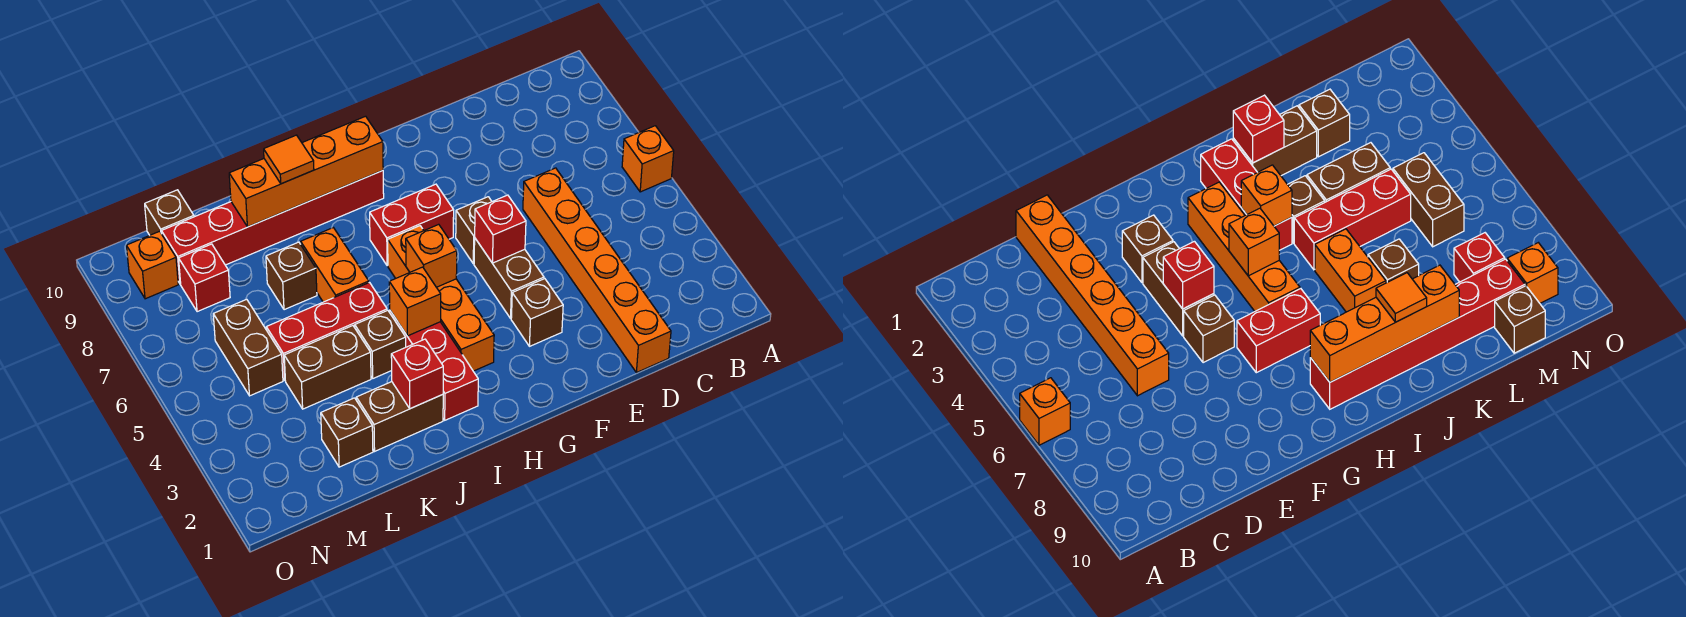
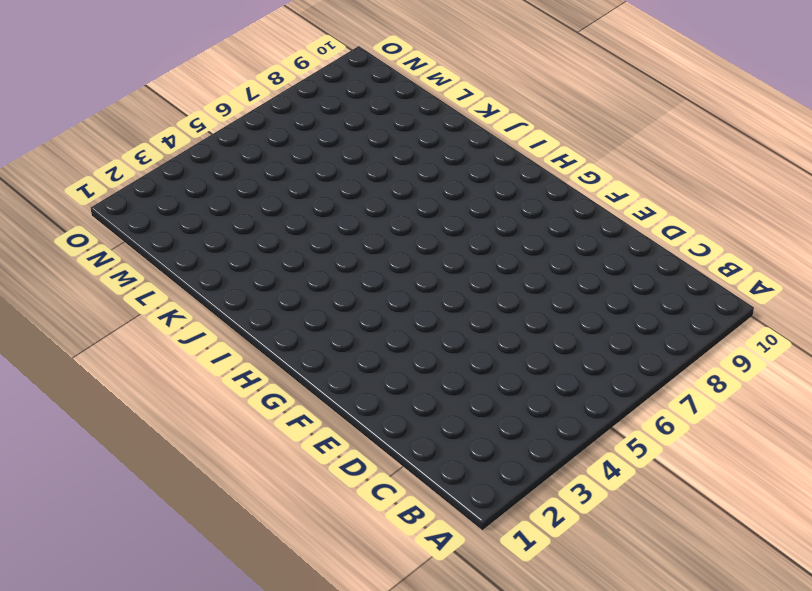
none -> orange 1x1 brick [622,126,674,192]
none -> orange 1x6 brick [523,168,671,373]
none -> brown 1x1 brick [511,279,563,346]

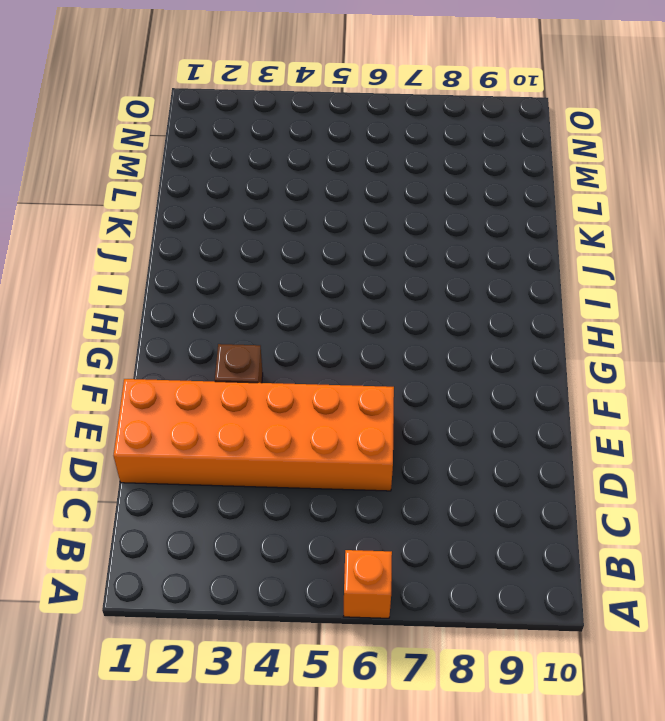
orange 2x6 brick [114,379,394,491] -> orange 1x6 brick [523,168,671,373]
none -> brown 1x2 brick [474,239,544,318]
none -> brown 1x1 brick [456,197,492,264]
none -> red 1x2 brick [370,184,454,266]

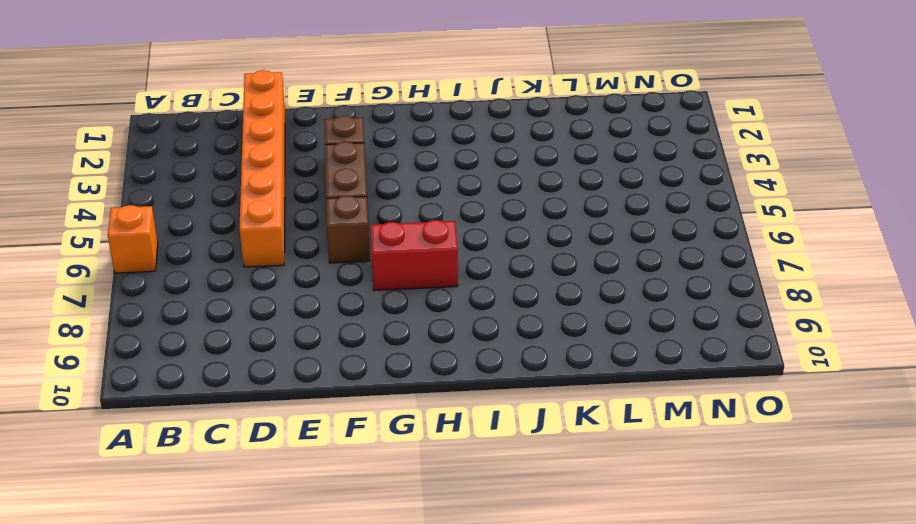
none -> orange 1x4 brick [388,226,494,371]
none -> red 1x6 brick [162,171,384,284]
none -> red 1x3 brick [390,311,478,420]

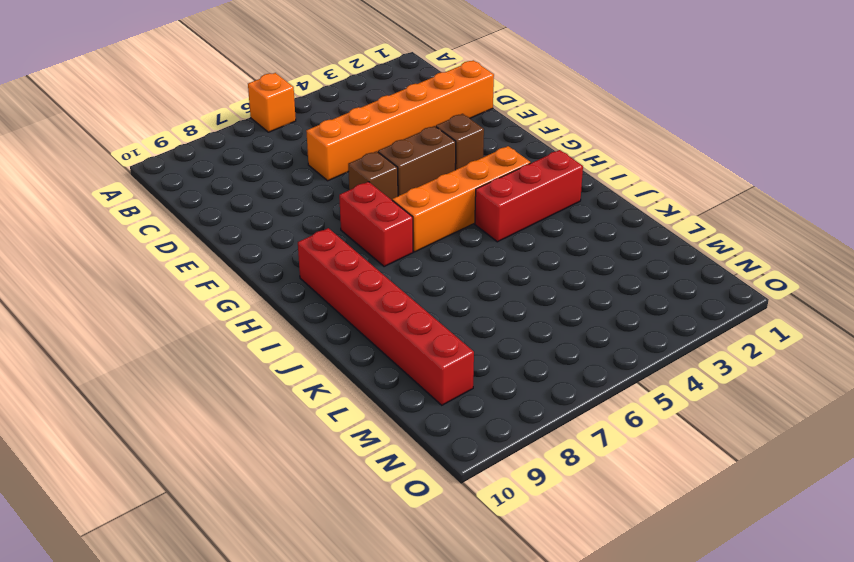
none -> brown 1x2 brick [356,382,443,451]
none -> brown 1x1 brick [355,310,406,378]
none -> red 1x3 brick [266,283,387,380]

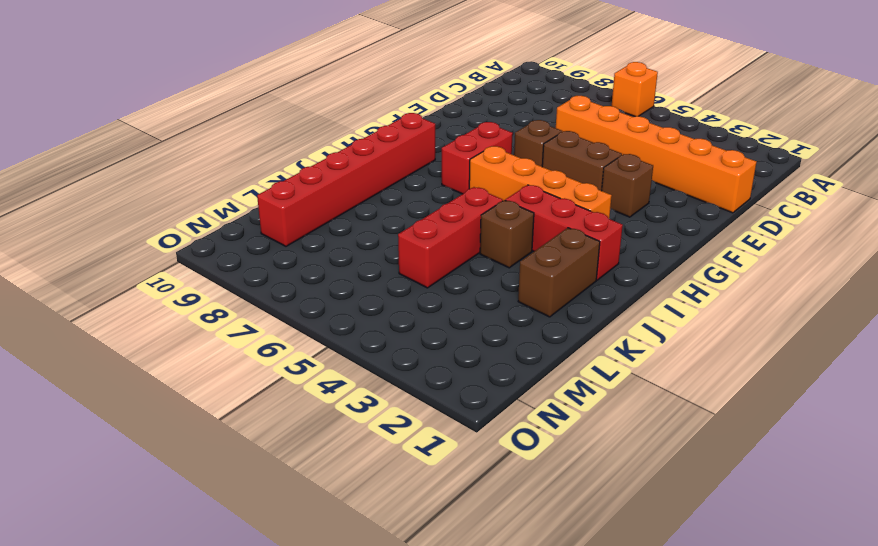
none -> orange 1x2 brick [301,228,369,302]
none -> brown 1x2 brick [284,326,371,409]
none -> brown 1x1 brick [266,242,317,310]

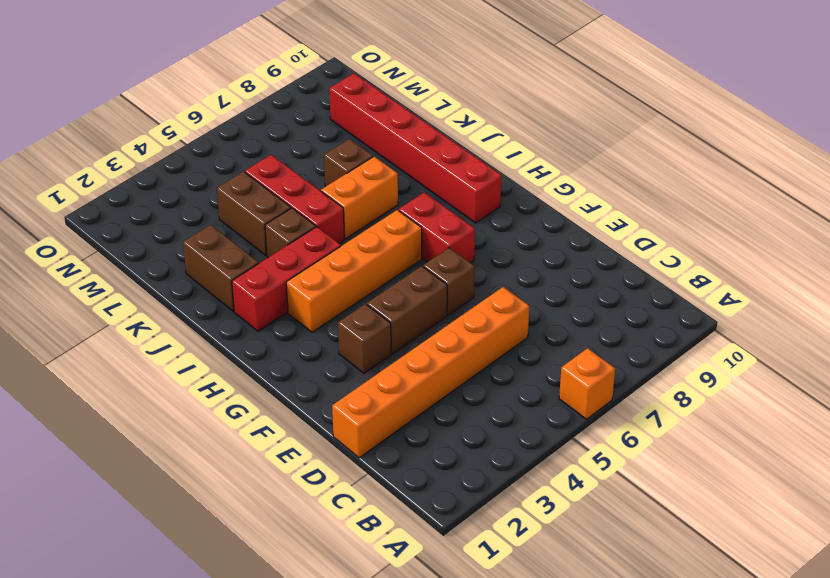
none -> brown 1x1 brick [321,398,373,467]
none -> brown 1x2 brick [213,299,283,396]
none -> red 1x1 brick [179,244,230,312]

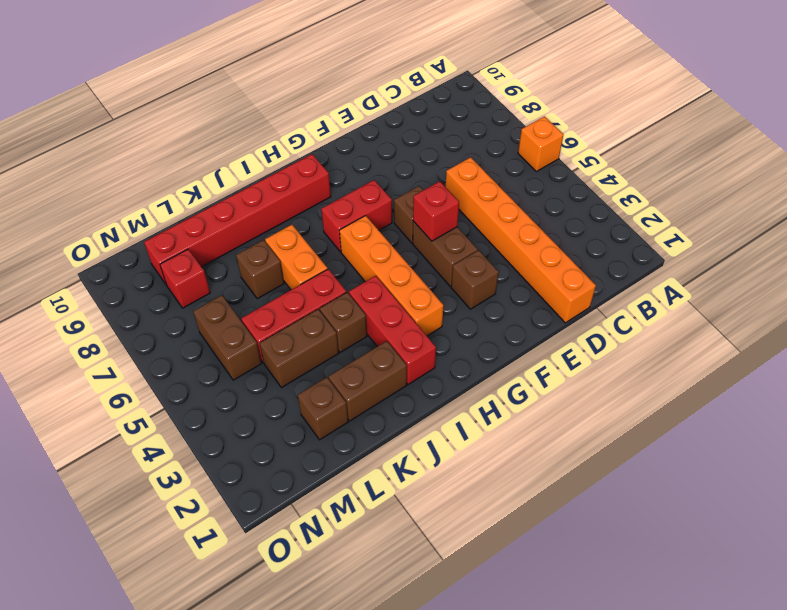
none -> brown 1x1 brick [145,190,194,235]
none -> orange 1x1 brick [126,231,178,299]
none -> orange 1x1 brick [406,224,457,287]

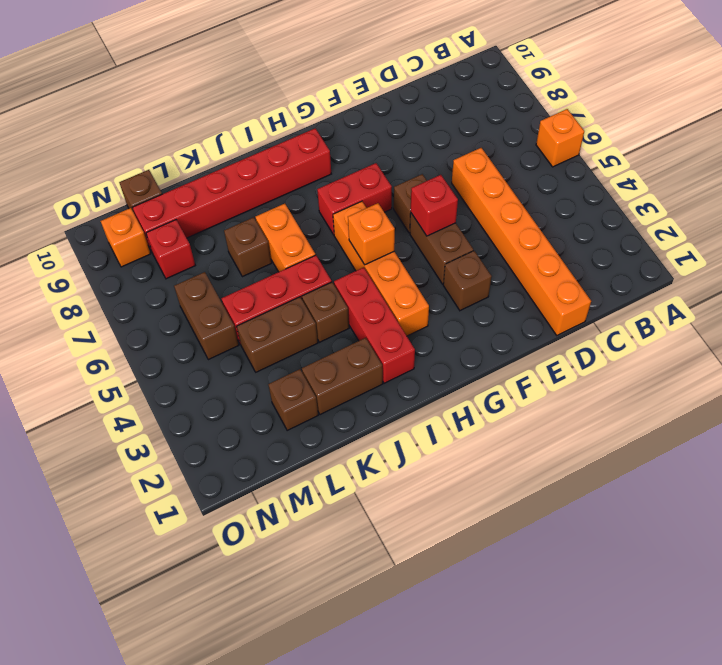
none -> orange 1x4 brick [229,116,383,227]
none -> orange 1x1 brick [389,267,441,336]
none -> red 1x1 brick [391,339,443,409]

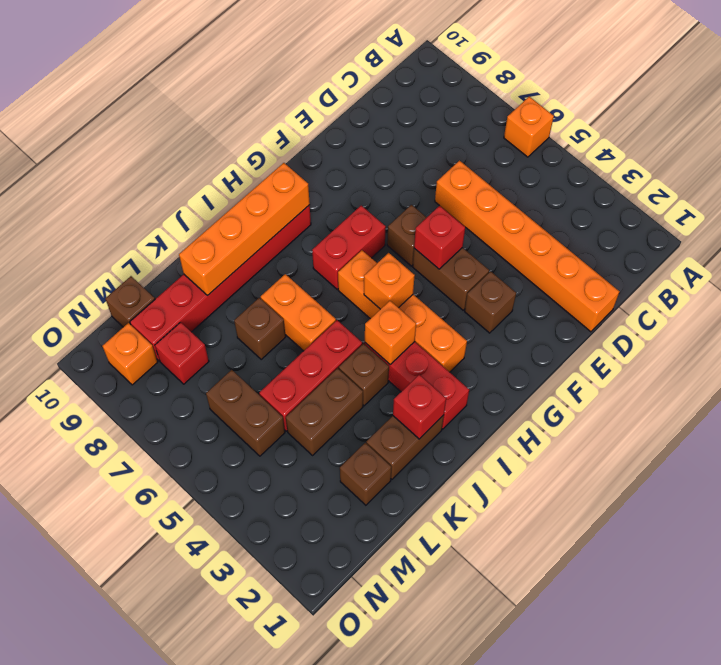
none -> orange 1x1 tile [264,135,314,184]

